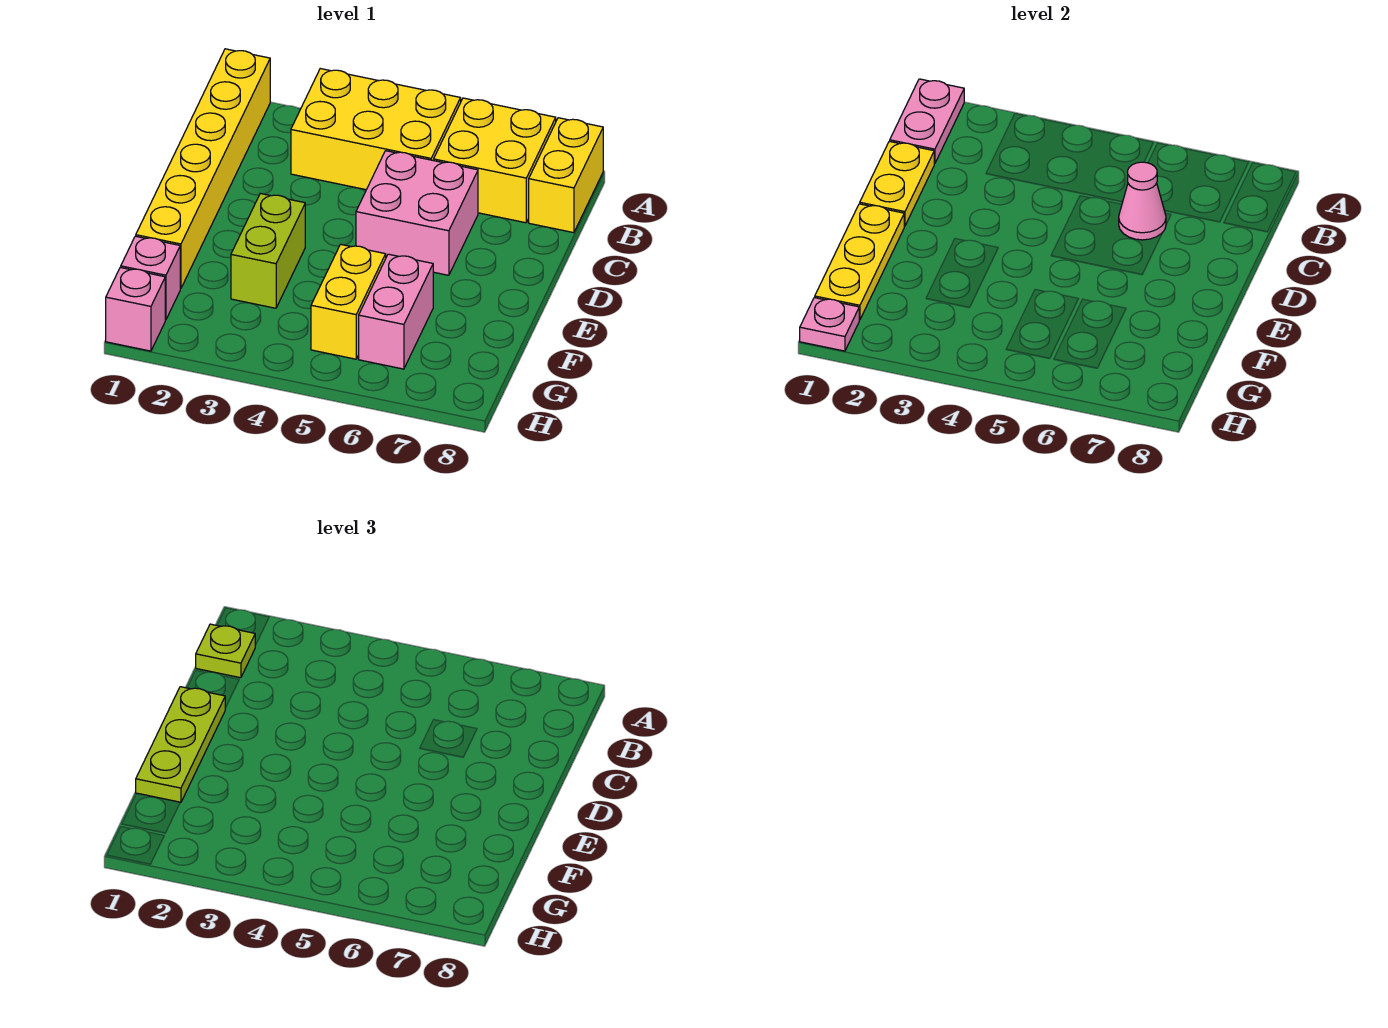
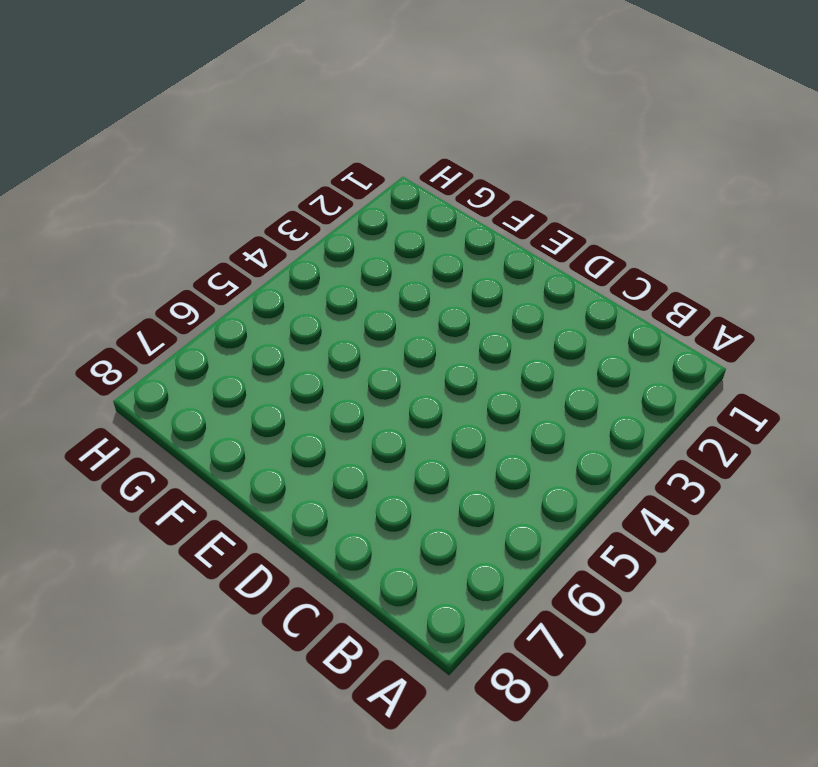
none -> yellow 1x6 brick [136,49,270,289]
none -> yellow 2x3 brick [291,69,461,190]
none -> yellow 2x2 brick [434,98,556,223]

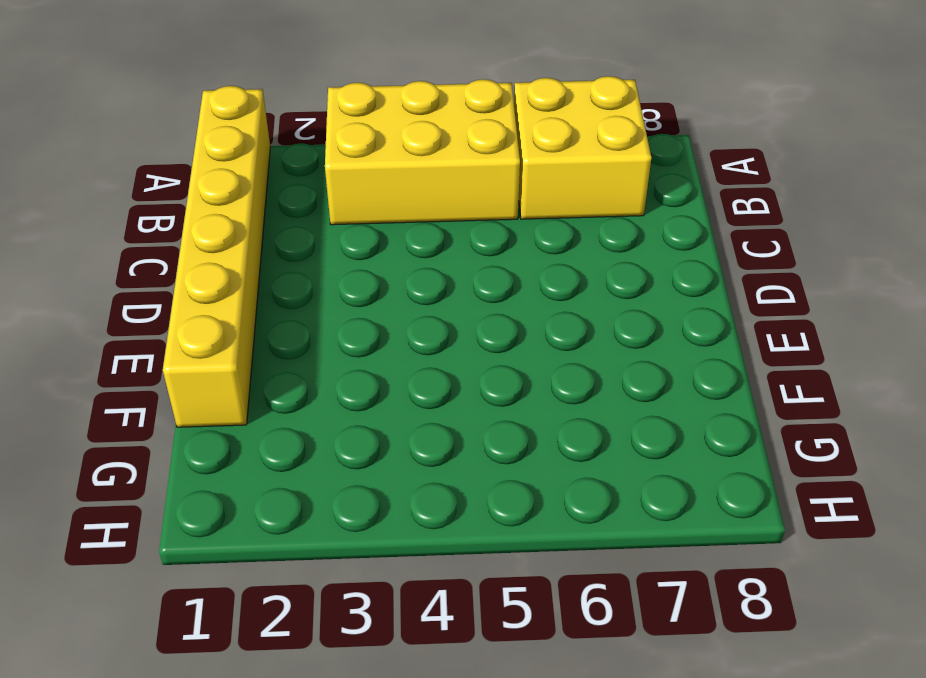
none -> yellow 1x2 brick [529,118,603,233]
none -> pink 2x2 brick [356,151,478,275]
none -> lime 1x2 brick [231,193,305,308]

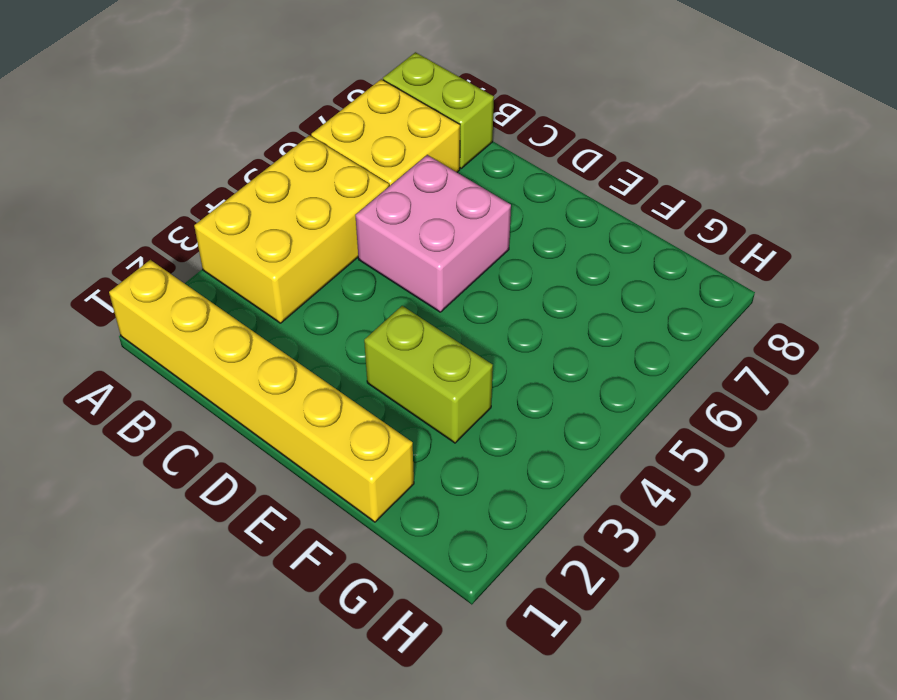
lime 1x2 brick [383,52,494,168] -> yellow 1x2 brick [529,118,603,233]
none -> yellow 1x2 brick [311,244,386,359]
none -> pink 1x2 brick [359,254,433,369]
none -> pink 1x1 brick [121,236,180,320]

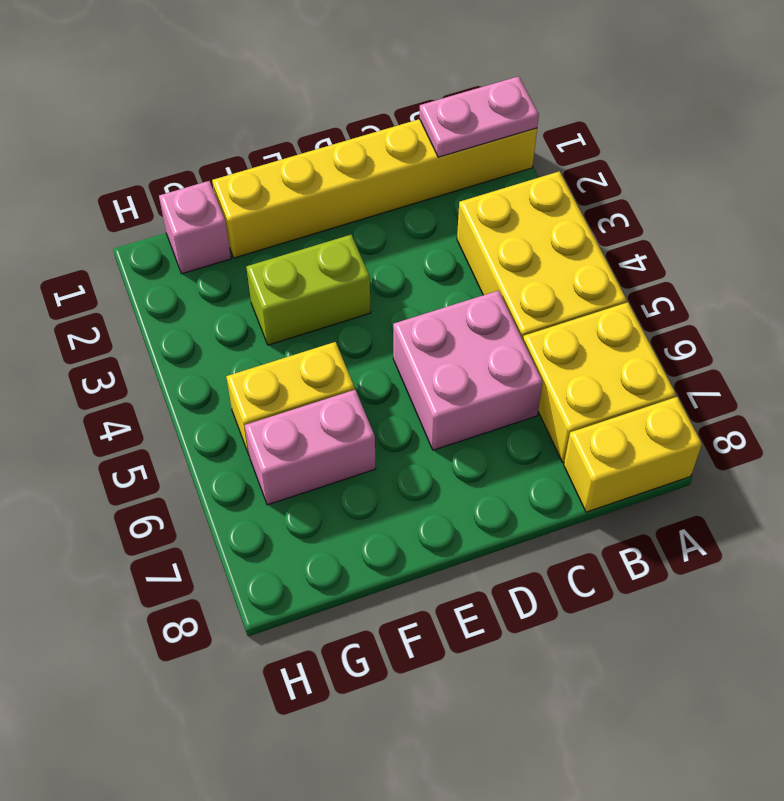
none -> pink 1x1 brick [106,267,165,351]
none -> yellow 1x2 plate [860,141,934,226]
none -> pink 1x1 cone [1119,162,1166,240]

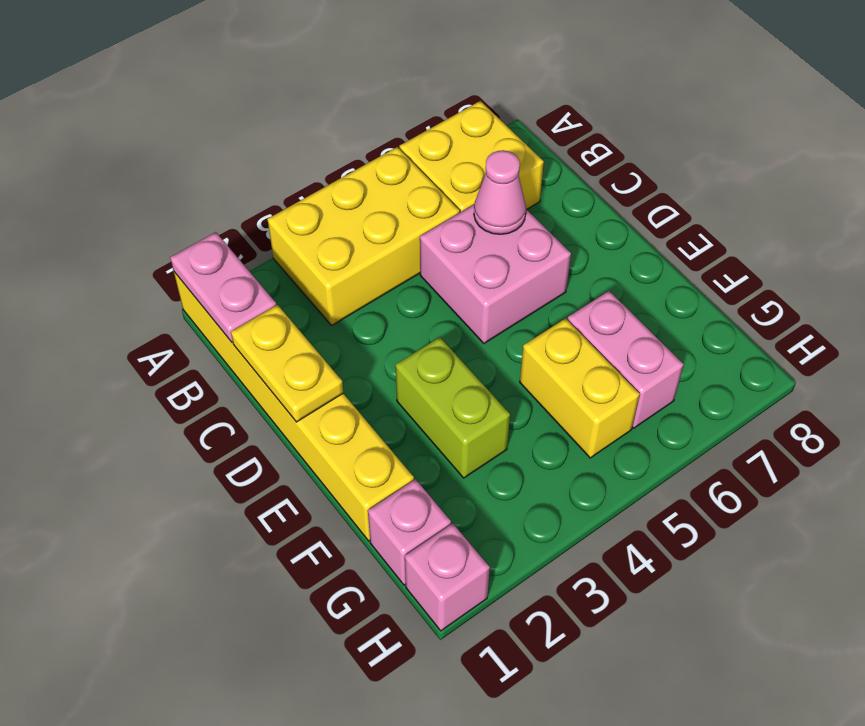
none -> yellow 1x2 brick [529,118,603,233]
none -> yellow 1x3 plate [815,204,904,320]
none -> pink 1x1 plate [800,298,859,351]

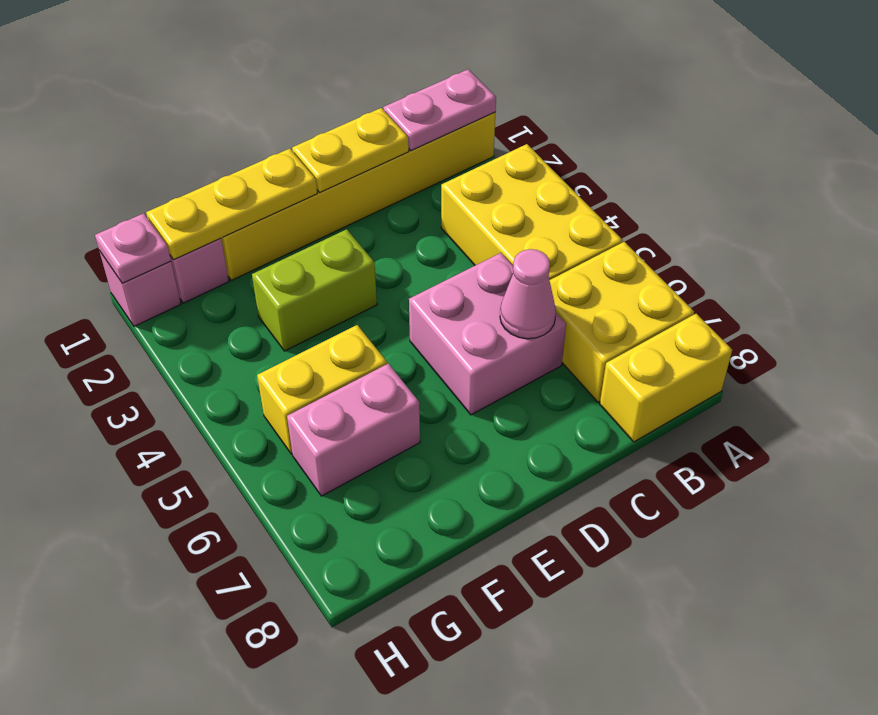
none -> lime 1x1 plate [196,624,255,678]
none -> lime 1x3 plate [136,687,225,803]

